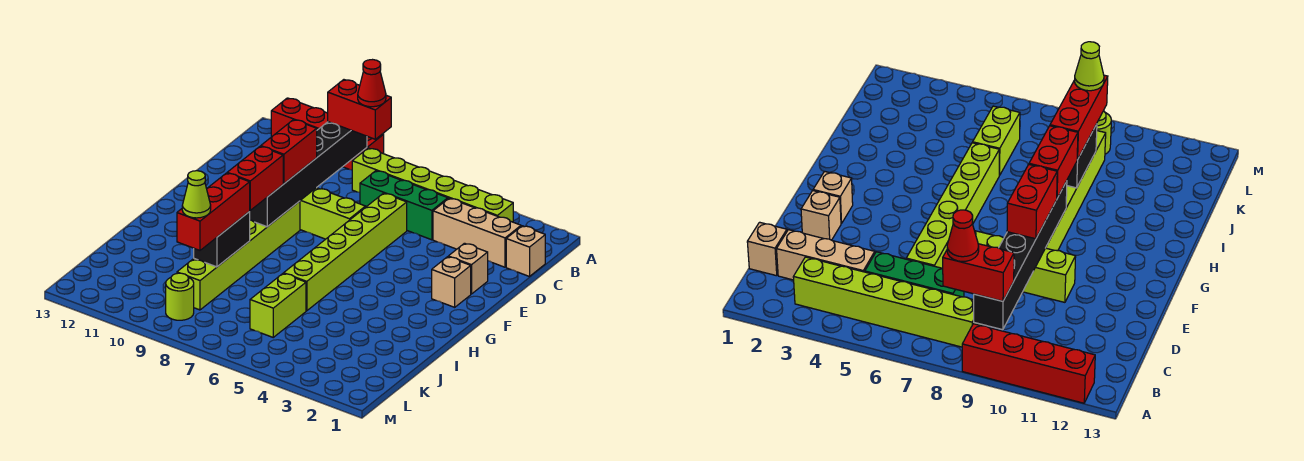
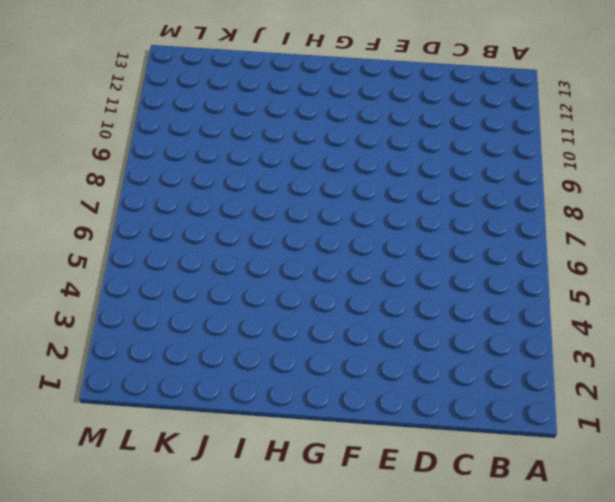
none -> red 1x4 brick [271,98,384,170]
none -> lime 1x6 brick [352,148,513,222]
none -> tan 1x1 brick [506,226,545,277]

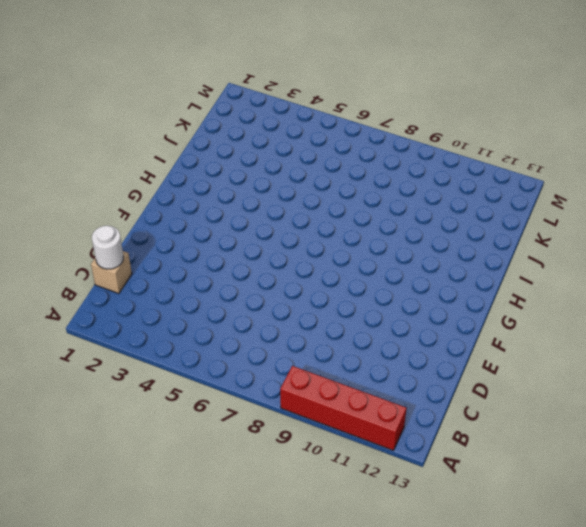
white 1x1 round brick [92,226,123,269] -> none
none -> lime 1x6 brick [352,148,513,222]
none -> tan 1x3 brick [433,198,521,267]
none -> green 1x3 brick [360,171,448,240]

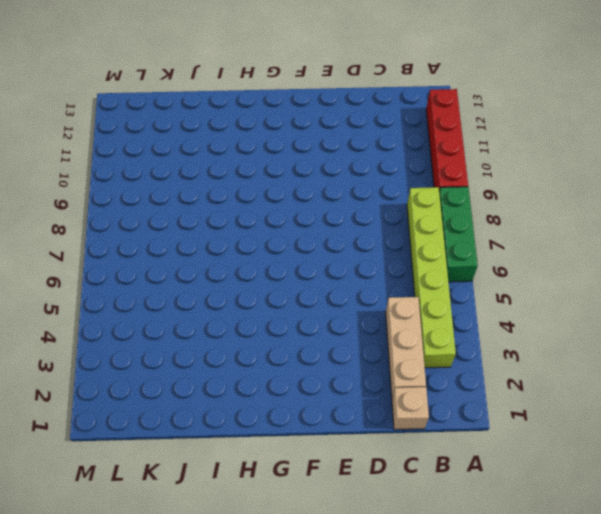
green 1x3 brick [439,187,478,282] -> green 1x3 brick moved to [360,171,448,240]
none -> lime 1x6 brick [284,193,407,311]
none -> tan 1x1 brick [448,243,488,294]
none -> lime 1x4 brick [300,188,366,239]

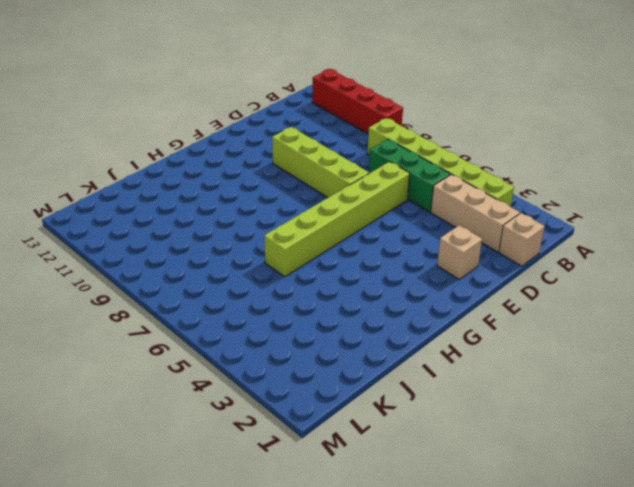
none -> tan 1x1 brick [432,257,471,307]
none -> lime 1x6 brick [177,201,300,310]
none -> lime 1x2 brick [250,274,306,337]

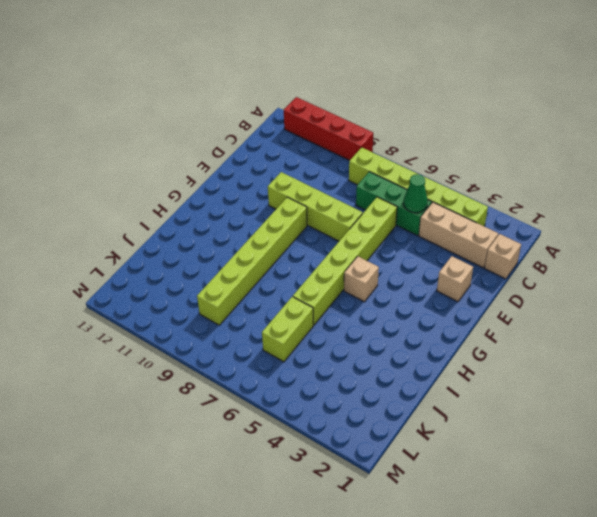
green 1x1 cone [403,174,428,213] -> none
tan 1x1 brick [344,256,379,302] -> tan 1x1 brick moved to [432,257,471,307]
none -> lime 1x1 round brick [166,273,194,320]
none -> black 1x6 brick [249,122,367,227]
none -> black 1x2 brick [194,212,250,267]

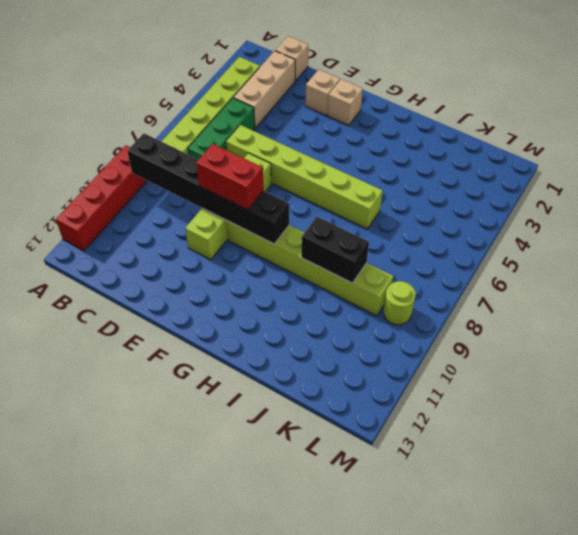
none -> lime 1x2 brick [250,274,306,337]
none -> red 1x2 brick [328,80,391,139]
none -> red 1x2 brick [227,146,283,210]

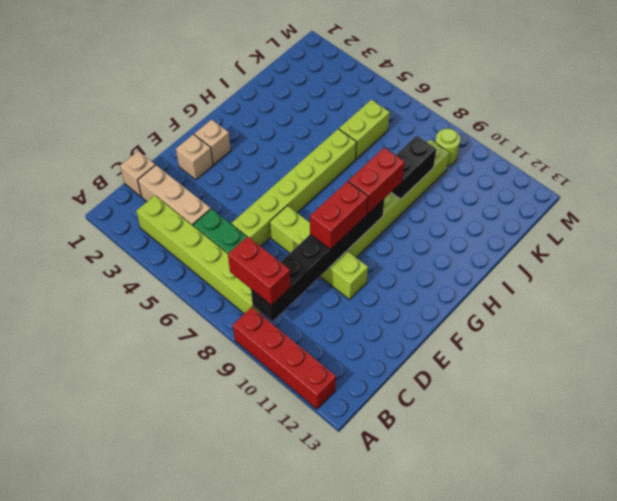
none -> red 1x3 brick [177,173,250,250]
none -> red 1x1 cone [358,60,386,107]
none -> lime 1x1 cone [182,171,211,218]

